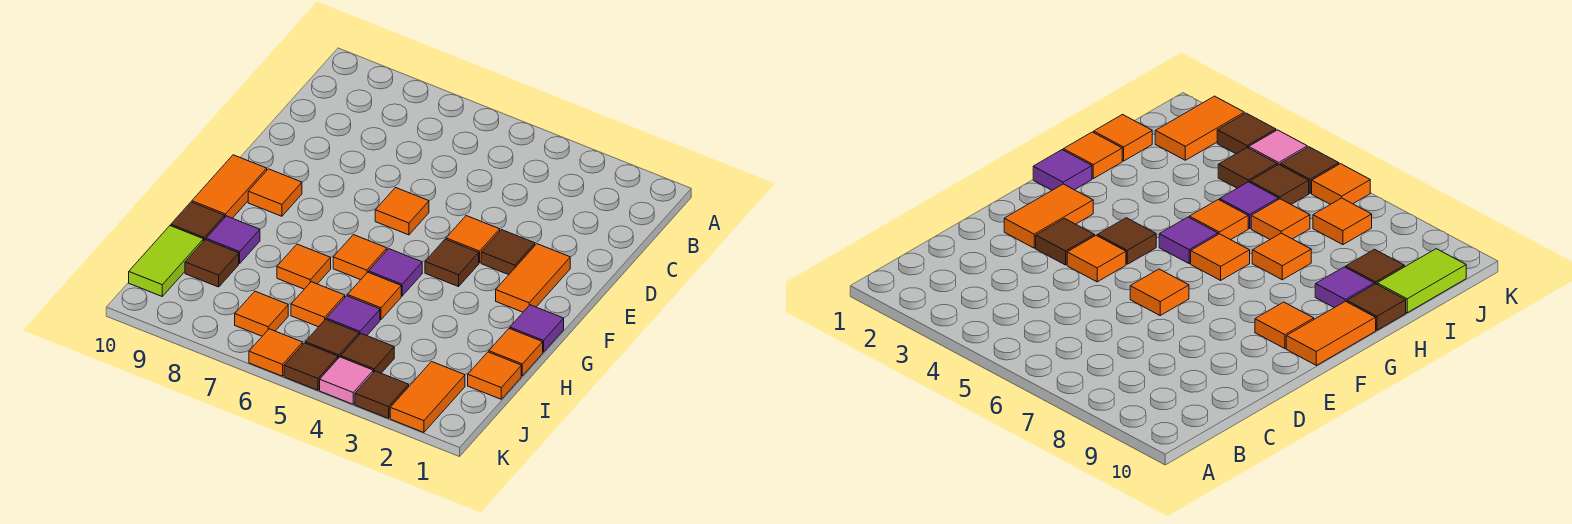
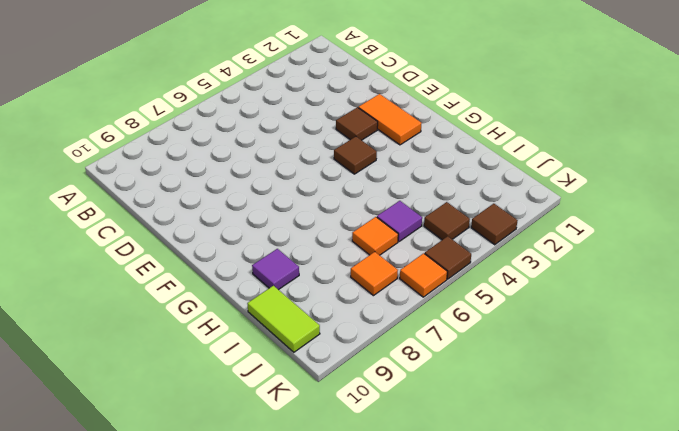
none -> orange 1x1 tile [446,216,500,263]
none -> orange 1x1 tile [375,188,429,235]
none -> orange 1x1 tile [248,169,302,216]

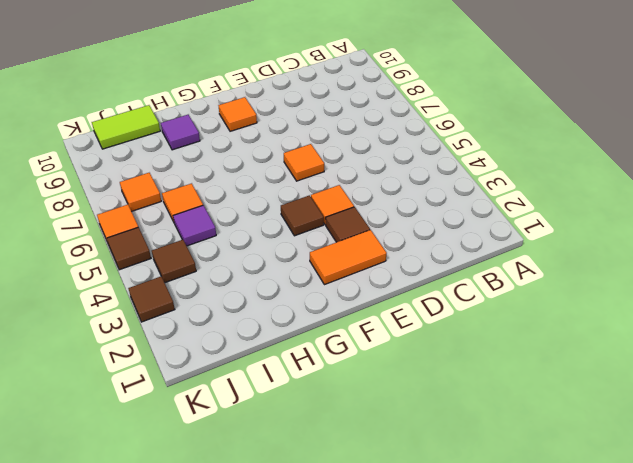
none -> orange 1x2 tile [192,155,267,218]
none -> purple 1x1 tile [510,305,564,352]
none -> purple 1x1 tile [369,249,422,296]

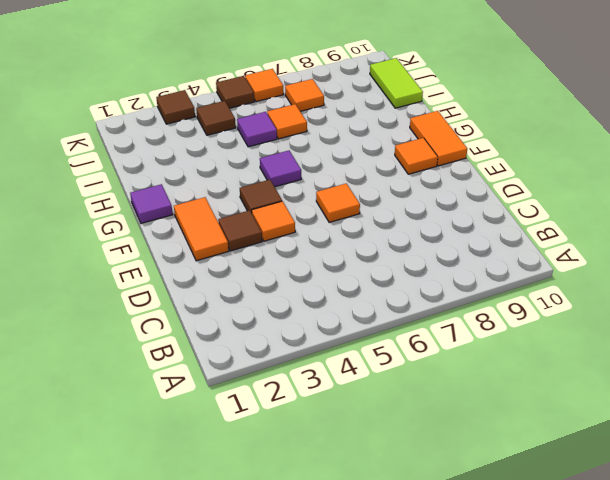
none -> orange 1x1 tile [333,235,387,280]
none -> orange 1x1 tile [489,329,543,376]
none -> orange 1x1 tile [348,272,401,320]

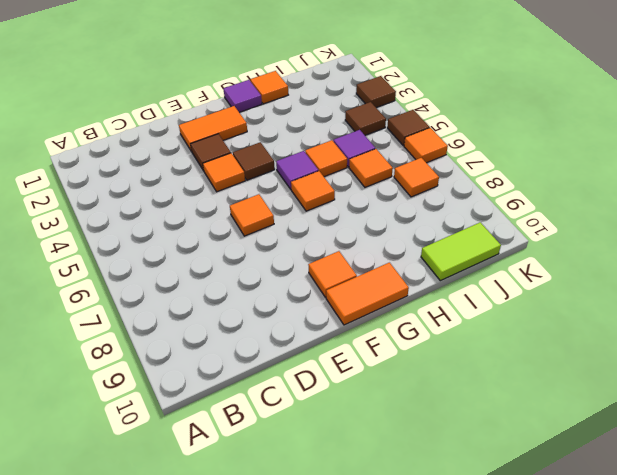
none -> orange 1x1 tile [277,244,331,289]
none -> purple 1x1 tile [206,216,260,263]
none -> brown 1x1 tile [171,202,225,241]

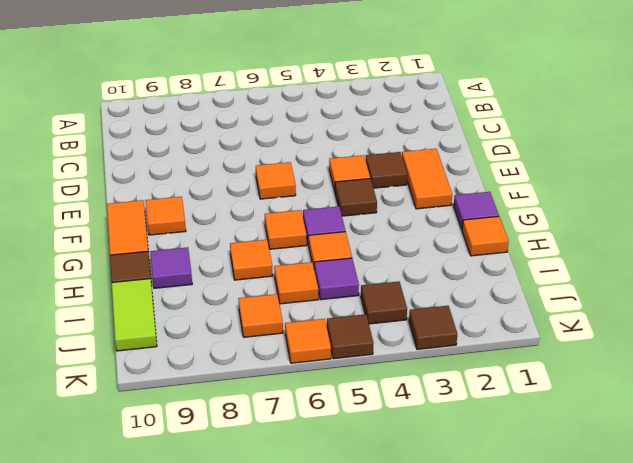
none -> orange 1x1 tile [468,352,521,399]
none -> brown 1x1 tile [185,240,239,287]
none -> orange 1x2 tile [390,362,465,432]

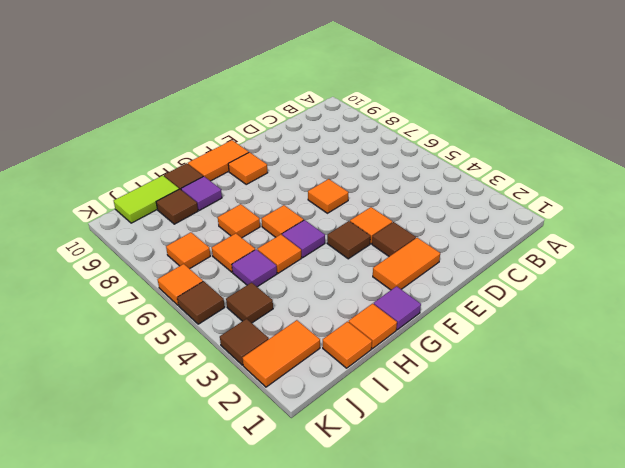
none -> brown 1x1 tile [305,319,359,358]
none -> pink 1x1 tile [320,357,373,404]

